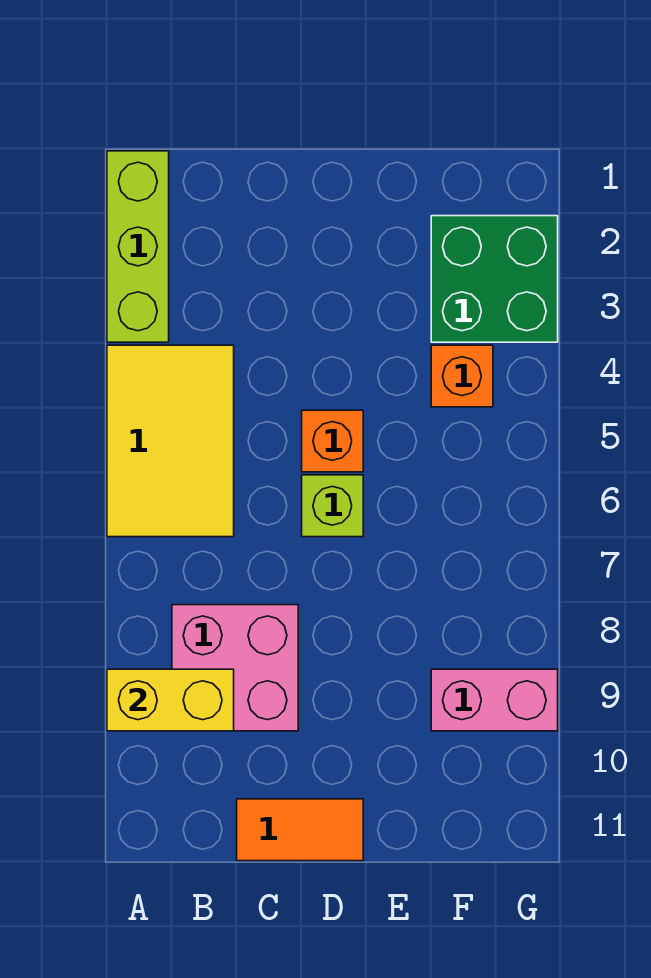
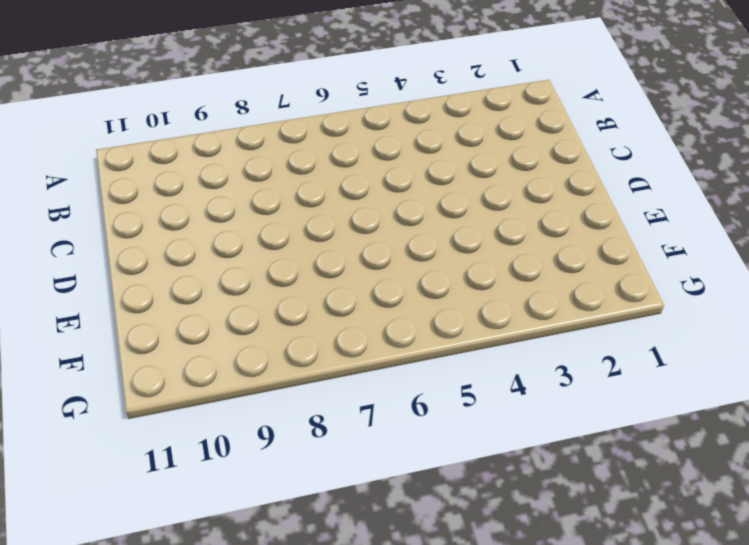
none -> lime 1x3 brick [107,151,169,342]
none -> yellow 2x3 tile [107,345,234,537]

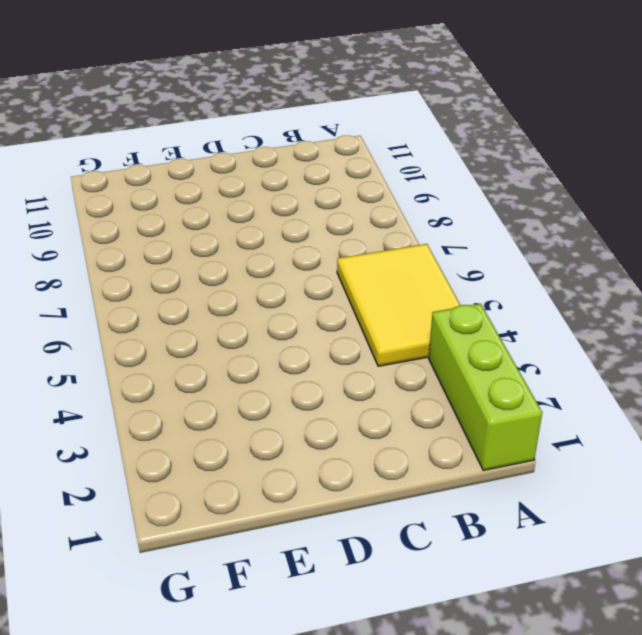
none -> pink 2x2 brick [172,605,298,731]
none -> orange 1x2 tile [237,799,363,861]

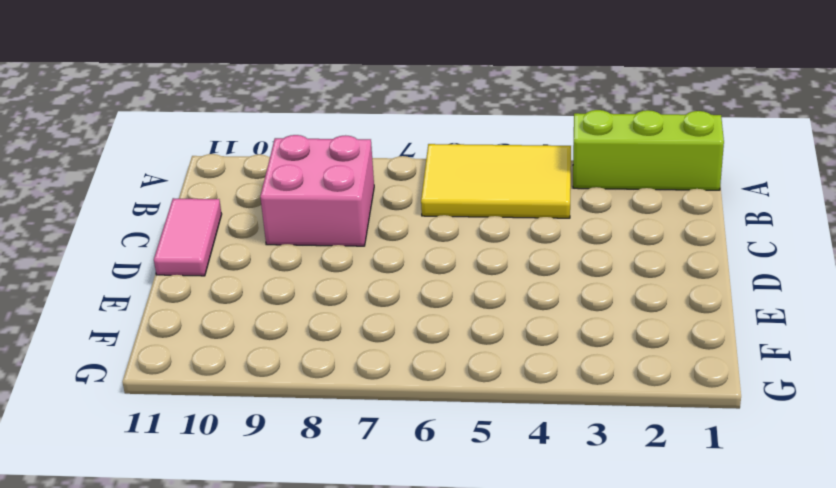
pink 1x2 tile [154,198,222,276] -> orange 1x2 tile [237,799,363,861]
none -> orange 1x1 brick [302,410,363,472]
none -> lime 1x1 brick [302,475,363,537]

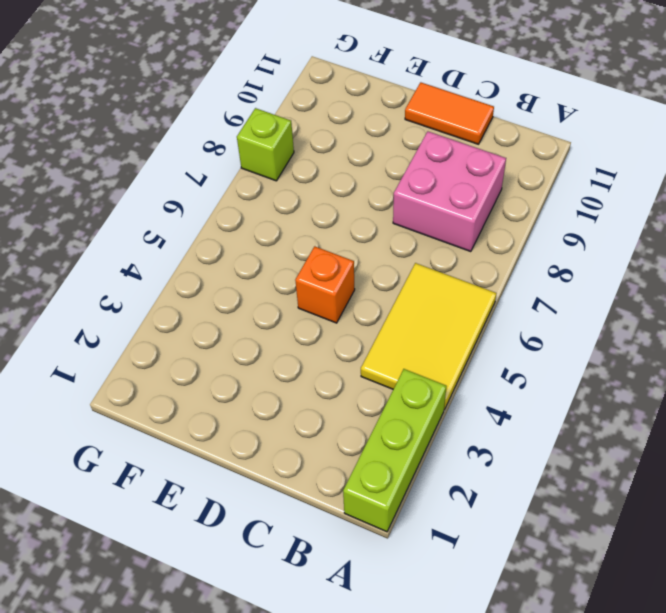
lime 1x1 brick [237,108,294,181] -> lime 1x1 brick moved to [302,475,363,537]
none -> green 2x2 brick [431,216,558,342]
none -> orange 1x1 brick [431,345,493,407]

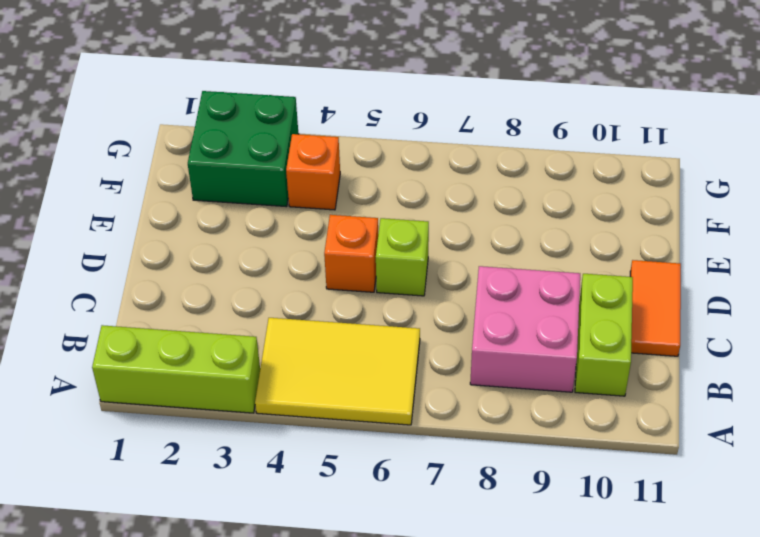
lime 1x2 brick [575,274,633,396] -> none
none -> pink 1x2 brick [431,669,558,731]
none -> yellow 1x2 brick [107,669,234,731]

